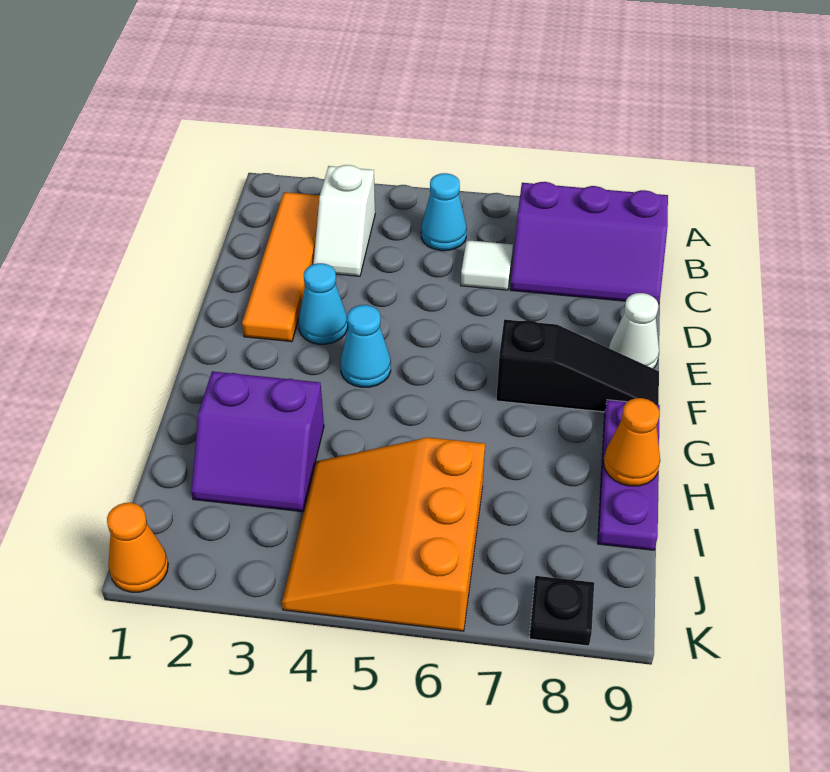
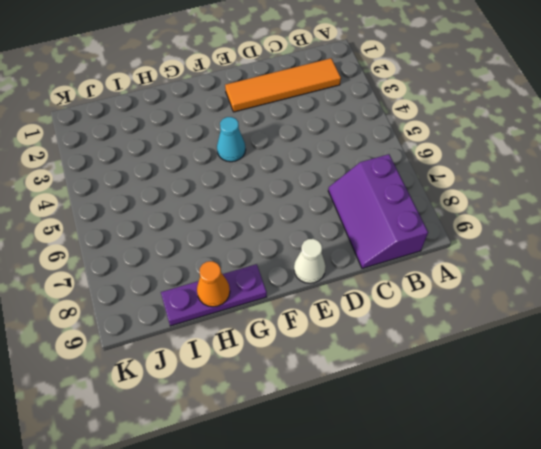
none -> white 1x2 slope [313,165,375,276]
none -> cyan 1x1 cone [421,173,467,251]
none -> white 1x1 tile [461,240,513,290]

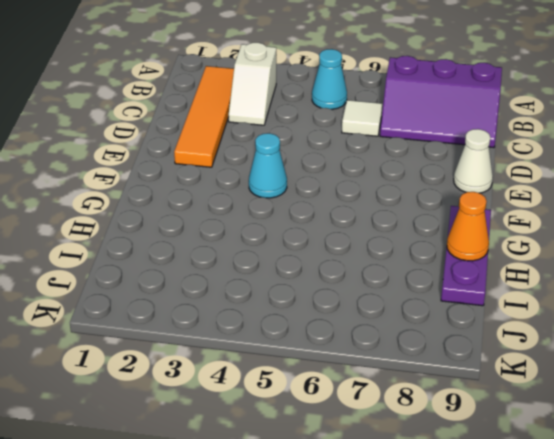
none -> cyan 1x1 cone [299,263,348,344]
none -> black 1x3 slope [496,319,659,412]
none -> purple 2x2 slope [191,371,324,512]

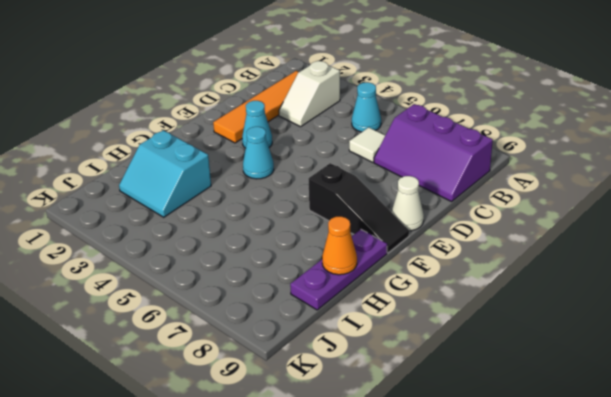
cyan 2x2 slope [119,130,211,217] -> purple 2x2 slope [191,371,324,512]
none -> orange 3x3 slope [282,437,485,631]
none -> orange 1x1 cone [107,503,168,592]
none -> black 1x1 plate [529,576,594,646]

